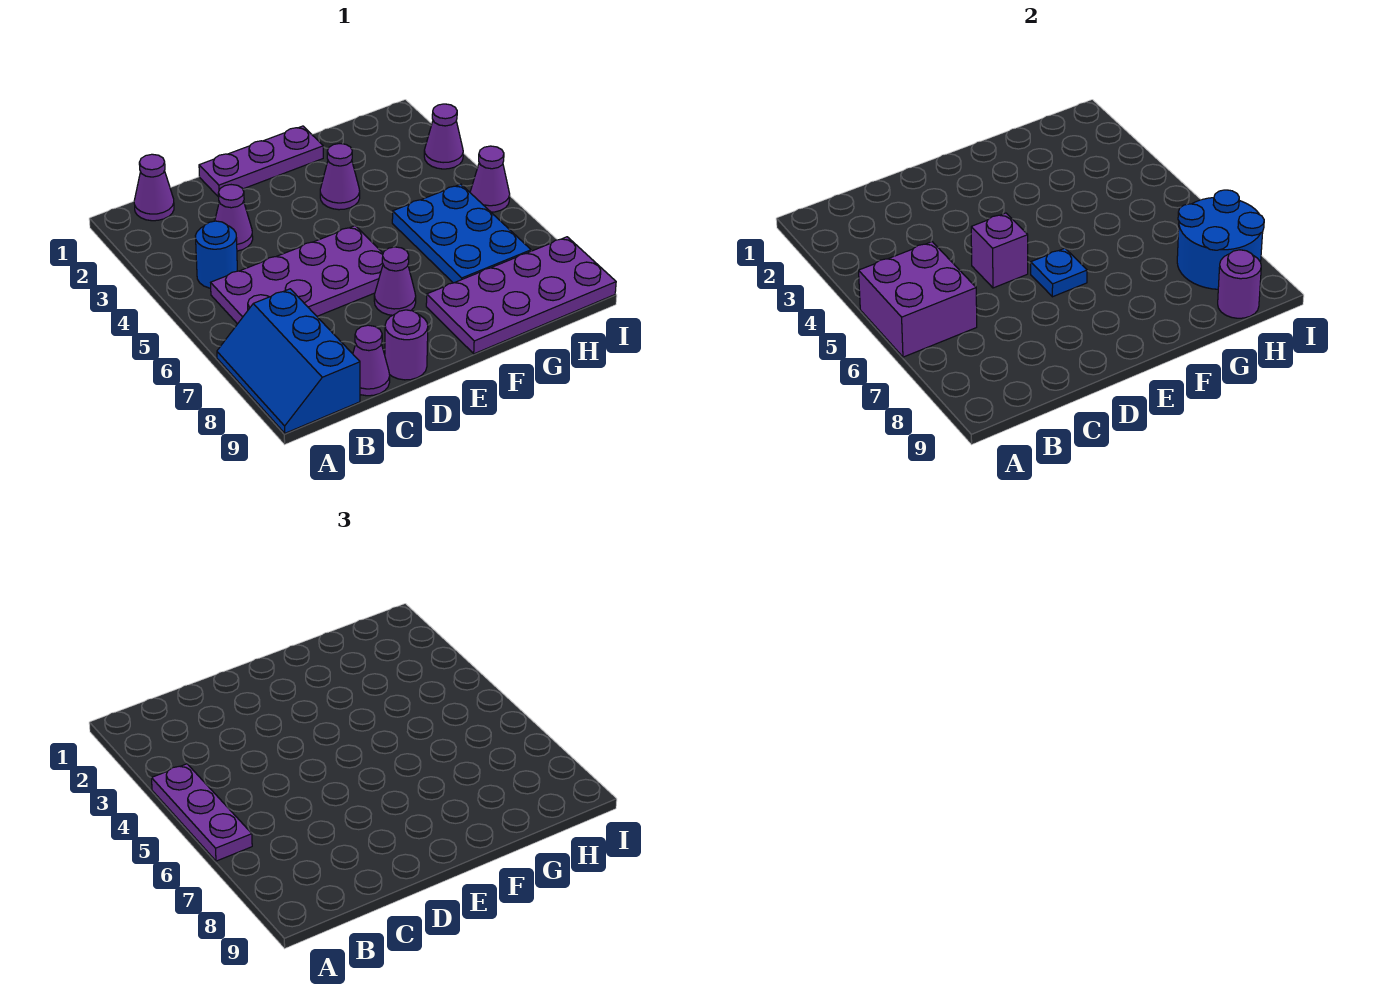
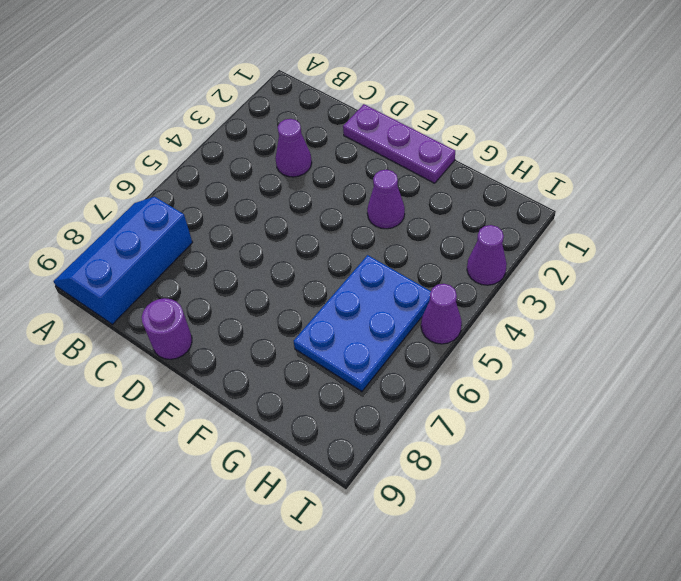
none -> purple 1x1 cone [134,154,174,221]
none -> blue 1x1 round brick [195,221,237,288]
none -> purple 2x4 plate [211,226,383,324]

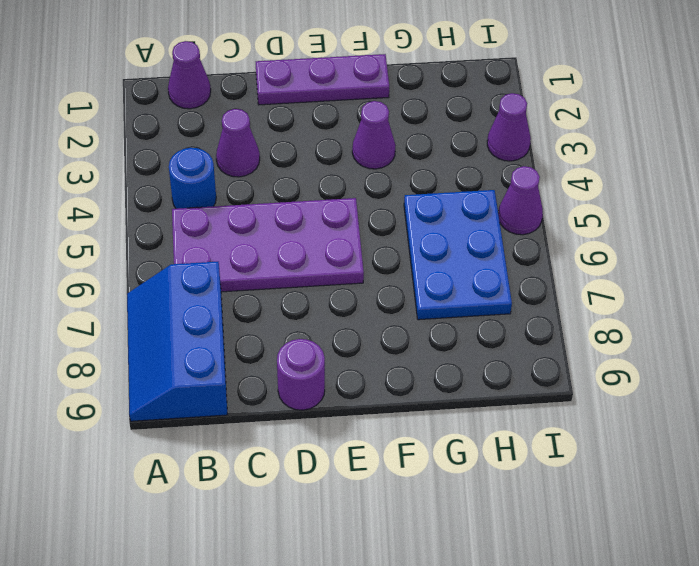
none -> purple 1x1 cone [353,325,390,396]
none -> purple 1x1 cone [374,247,416,315]
none -> purple 2x4 plate [426,237,616,354]

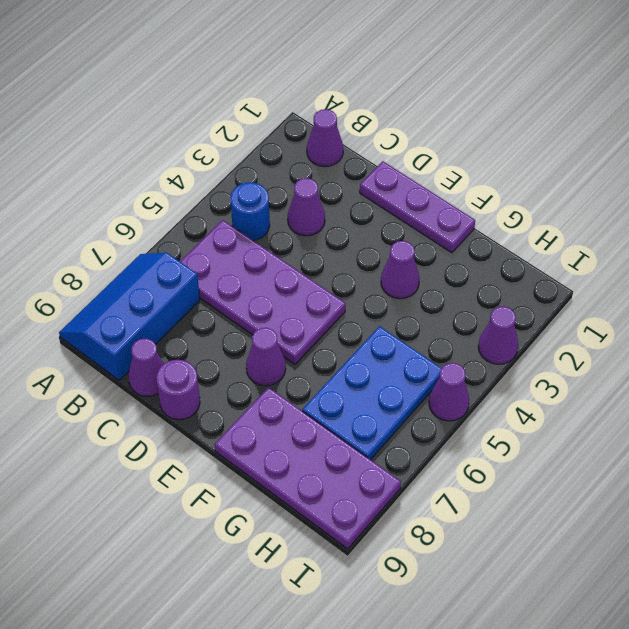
none -> purple 2x2 brick [859,242,977,357]
none -> purple 1x1 brick [971,213,1028,288]
none -> blue 1x1 plate [1031,248,1087,297]

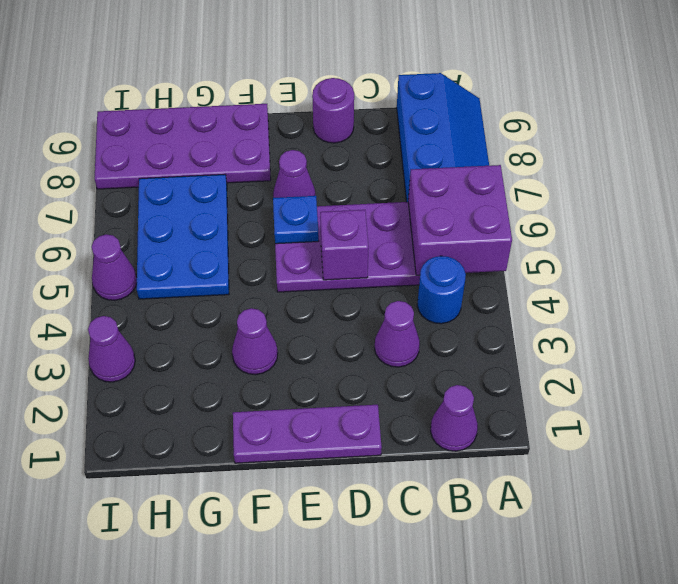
none -> purple 1x1 cone [353,325,390,396]
none -> blue 2x2 round brick [1177,190,1264,289]
none -> purple 1x1 round brick [1218,250,1261,318]

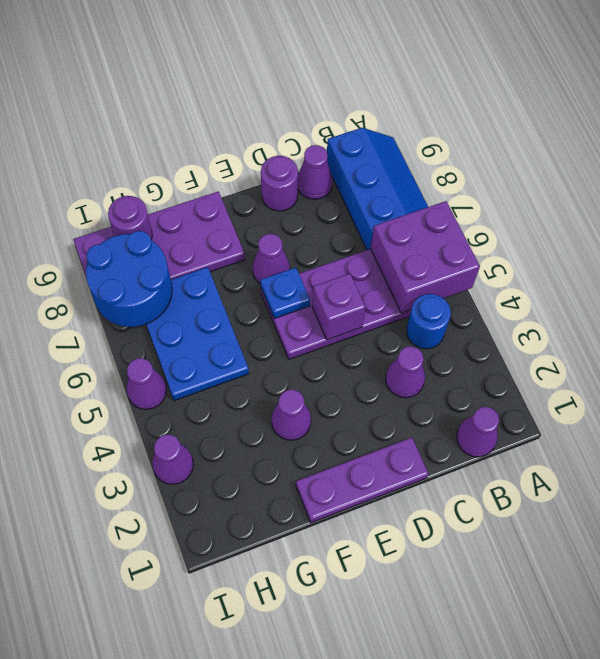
none -> purple 1x3 plate [152,764,252,861]

